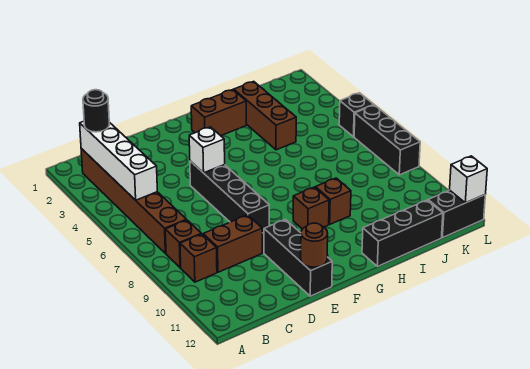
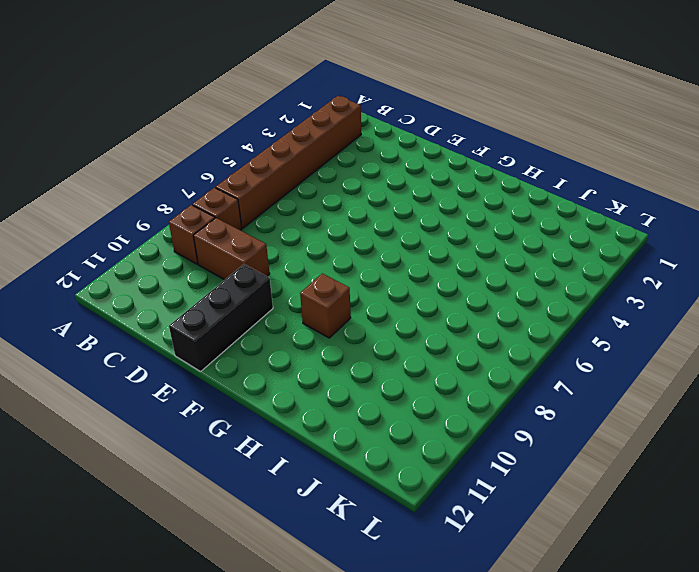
none -> black 1x4 brick [190,161,269,233]
none -> brown 1x2 brick [191,90,246,136]
none -> brown 1x1 brick [315,178,351,224]

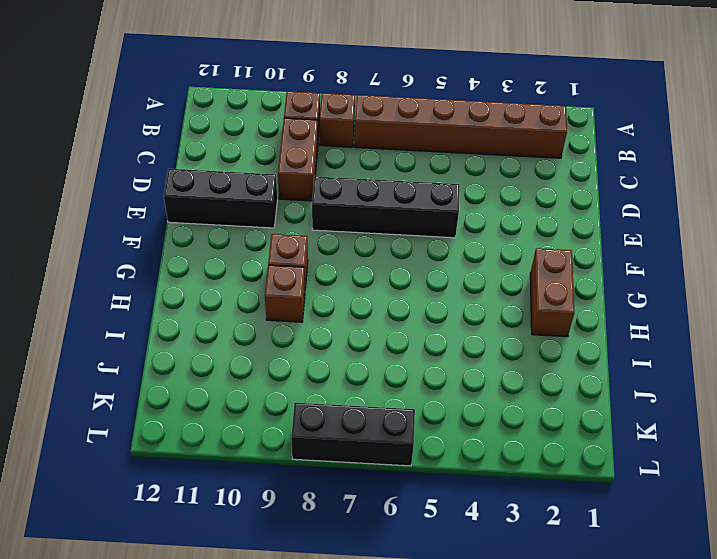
none -> black 1x3 brick [362,200,443,266]
none -> brown 1x3 brick [234,81,296,150]
none -> black 1x2 brick [428,190,485,238]

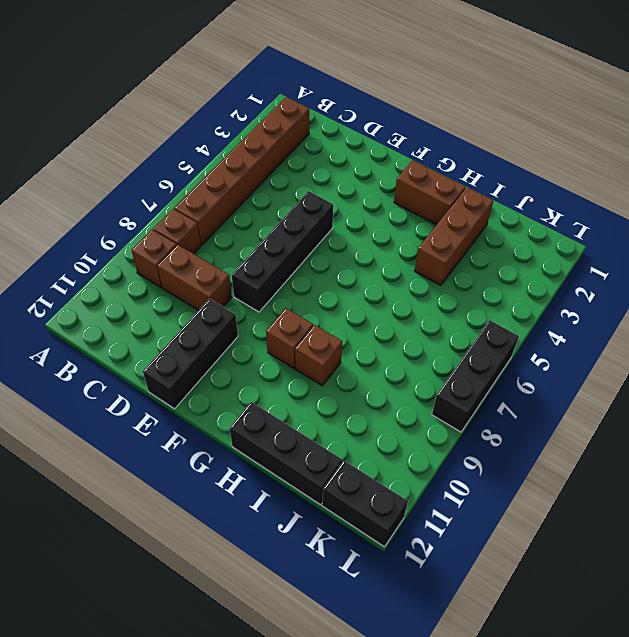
none -> black 1x1 brick [339,93,374,137]
none -> white 1x4 brick [80,121,157,200]
none -> white 1x1 brick [189,127,225,173]

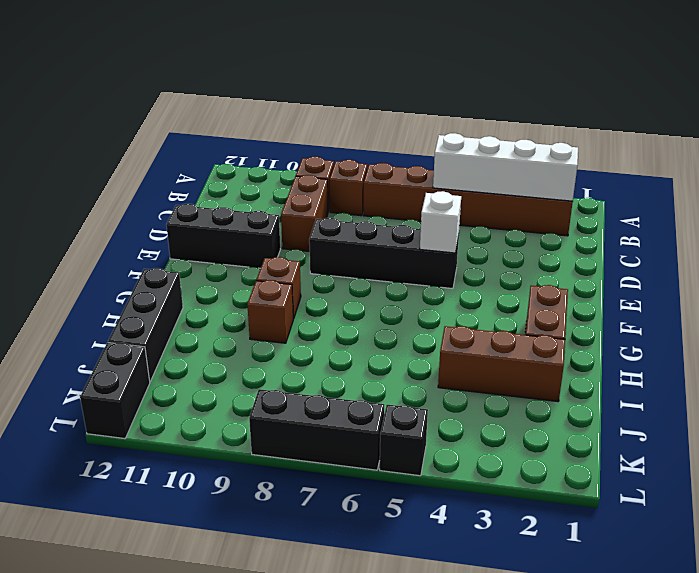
none -> brown 1x1 round brick [301,223,328,267]
none -> white 1x1 brick [450,156,487,203]
none -> black 1x1 round brick [83,90,109,132]

